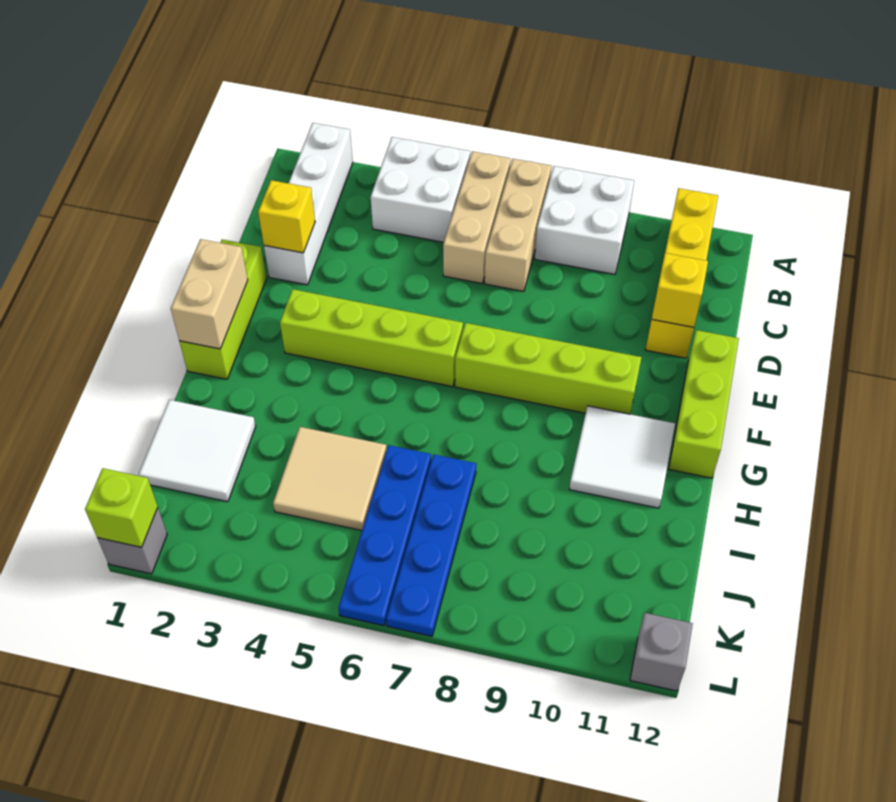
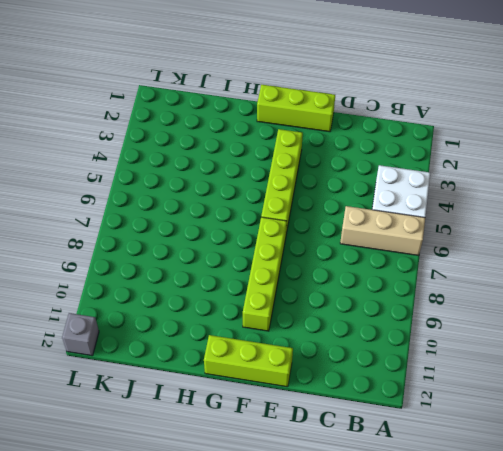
none -> white 1x4 brick [264,123,353,285]
none -> tan 1x3 brick [485,159,552,291]
none -> white 2x2 brick [535,166,634,274]

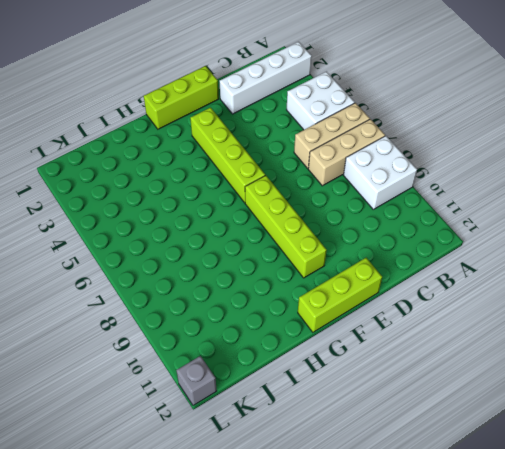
none -> yellow 1x4 brick [646,188,718,358]
none -> white 2x2 tile [569,406,675,508]
none -> white 2x2 tile [139,400,256,502]

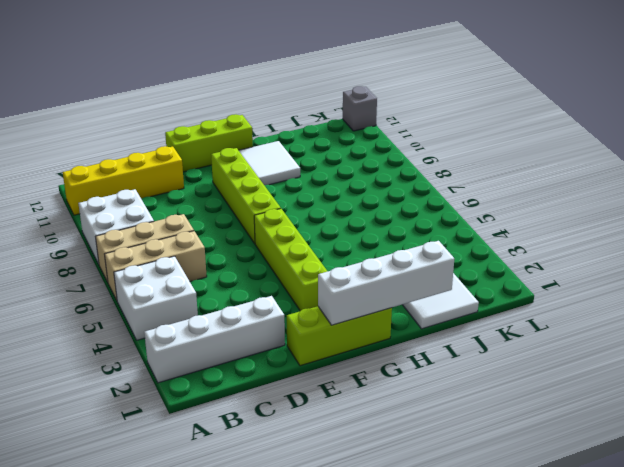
white 1x4 brick [318,241,454,325] -> tan 1x2 brick [171,239,248,349]
none -> tan 2x2 tile [273,427,387,530]
none -> blue 1x4 plate [338,445,431,626]
none -> blue 1x4 plate [386,454,476,636]

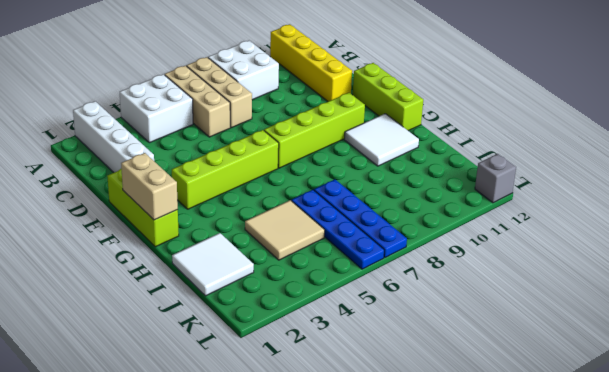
none -> grey 1x1 brick [98,508,167,574]
none -> yellow 1x1 brick [258,180,315,253]
none -> yellow 1x1 brick [652,253,708,327]

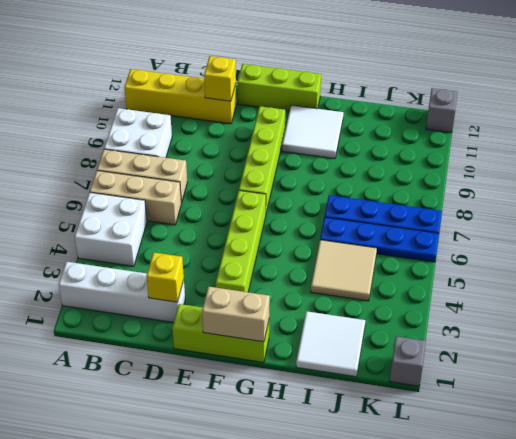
none -> lime 1x1 brick [85,468,158,547]

